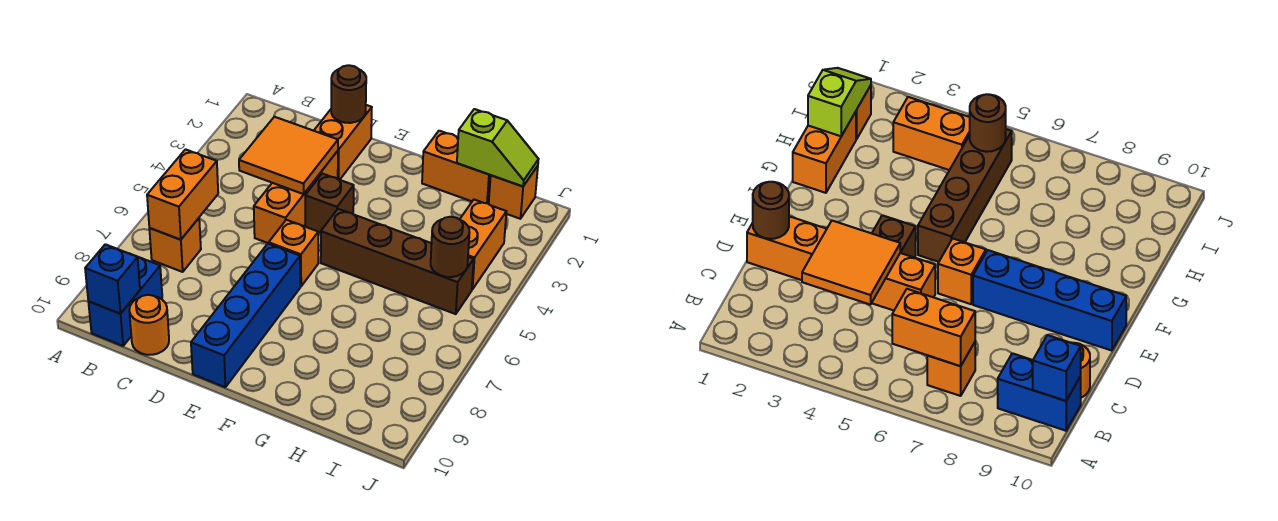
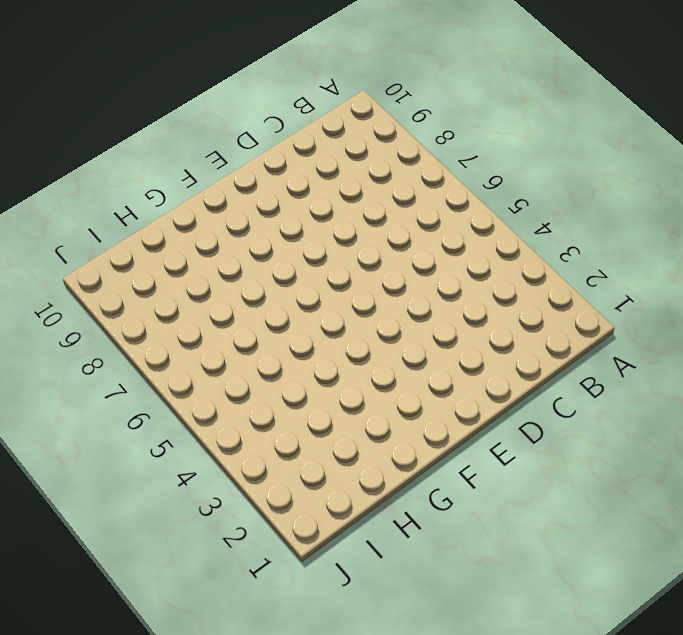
none -> orange 1x1 brick [149,218,201,272]
none -> blue 1x2 brick [88,253,162,346]
none -> orange 1x1 round brick [129,295,169,355]

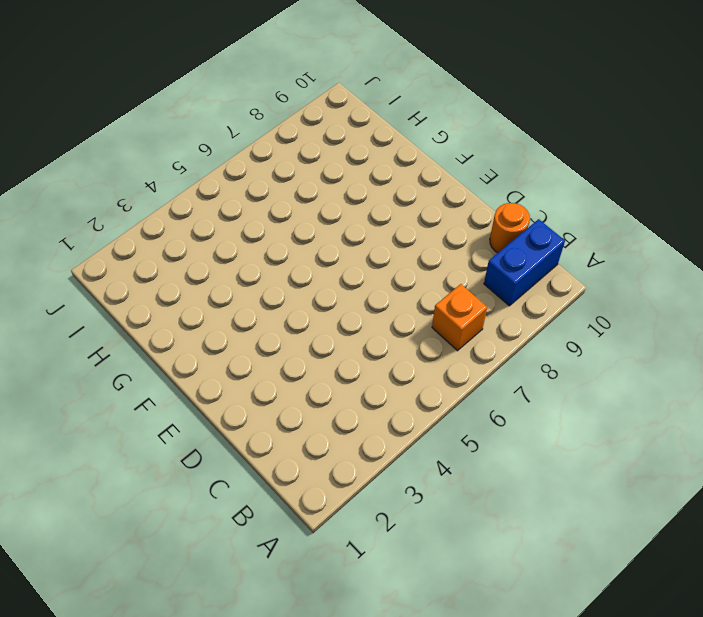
none -> orange 1x2 brick [314,105,372,180]
none -> orange 1x3 brick [254,151,338,243]
none -> brown 1x1 brick [305,174,354,233]

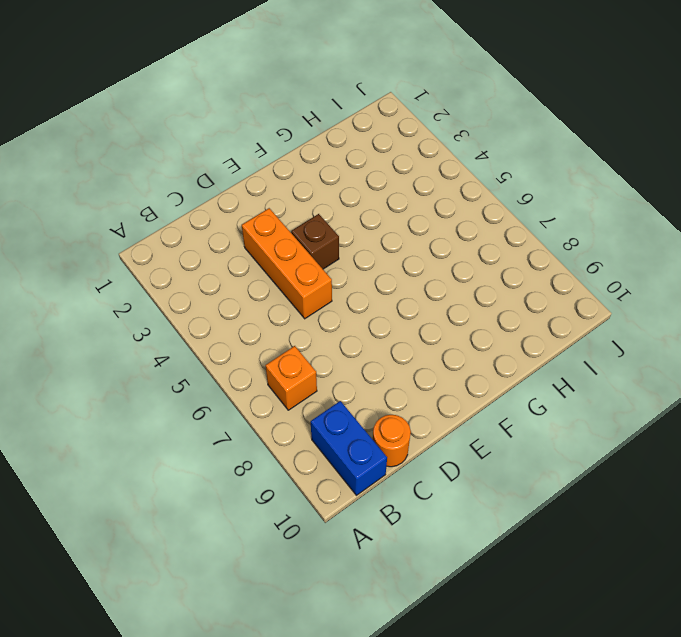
none -> orange 1x2 brick [314,105,372,180]
none -> orange 1x1 brick [269,220,318,286]
none -> blue 1x4 brick [191,243,300,387]

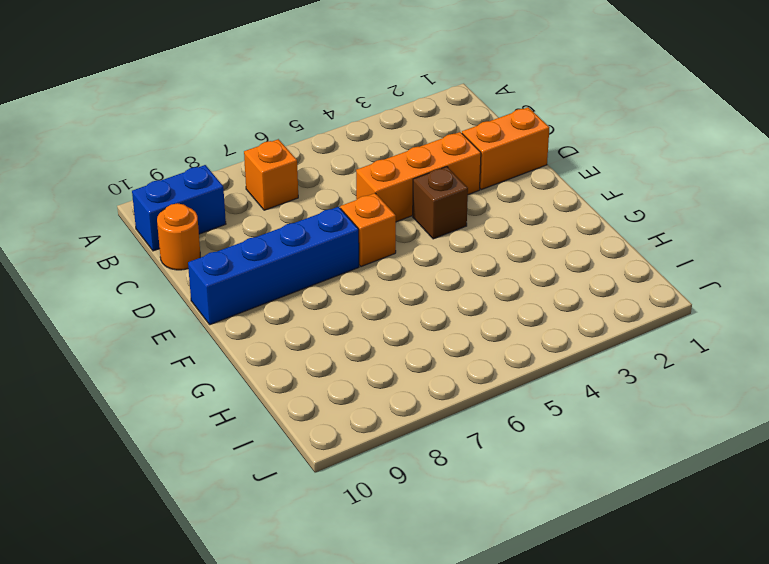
none -> brown 1x4 brick [321,209,474,314]
none -> orange 1x2 brick [422,131,491,204]
none -> orange 1x1 brick [489,166,538,219]

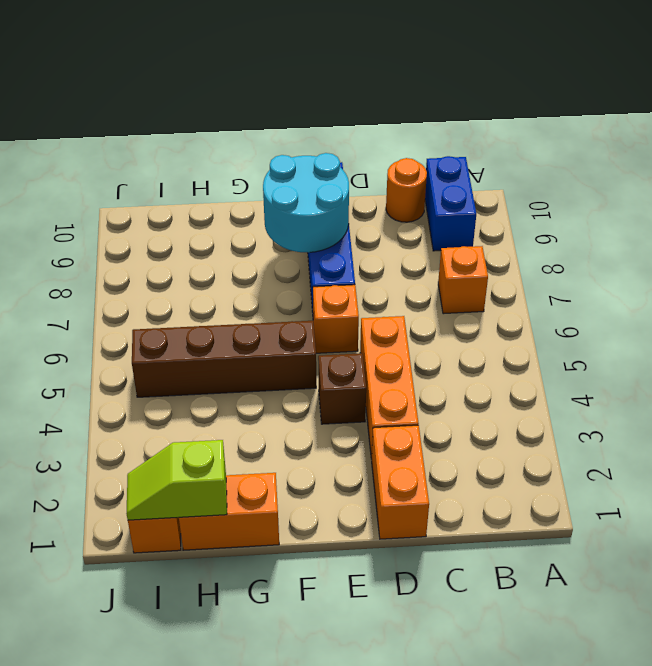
cyan 2x2 round brick [263,153,349,253] -> none
none -> orange 1x2 brick [460,200,506,289]
none -> orange 1x2 brick [147,149,218,240]
none -> blue 1x1 brick [85,244,140,314]

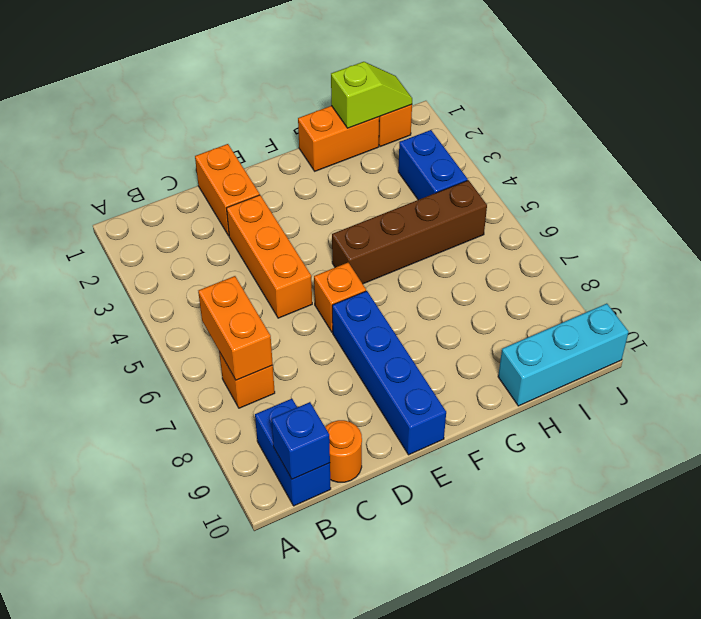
cyan 1x3 brick [498,304,629,406] -> none
blue 1x2 brick [398,130,468,200] -> orange 1x2 brick [460,200,506,289]
none -> brown 1x1 brick [305,174,354,233]
none -> orange 2x2 tile [239,117,338,194]
none -> brown 1x1 round brick [331,65,366,123]

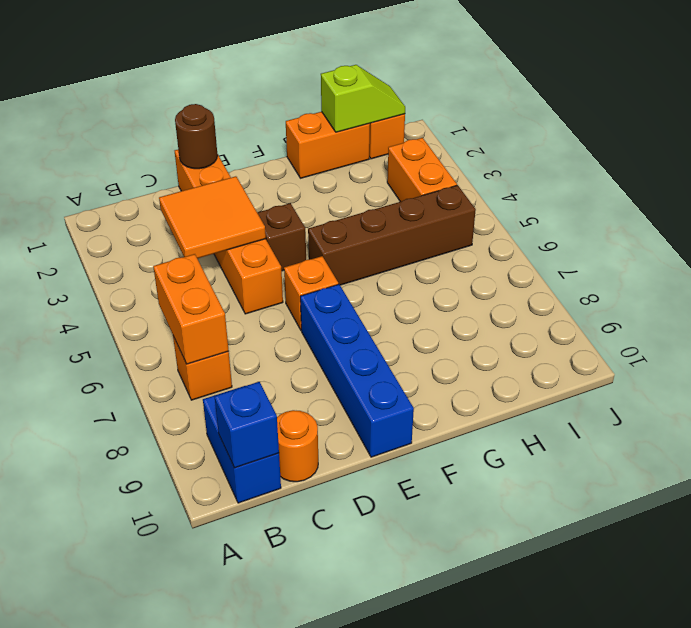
none -> brown 1x1 round brick [431,217,469,277]

